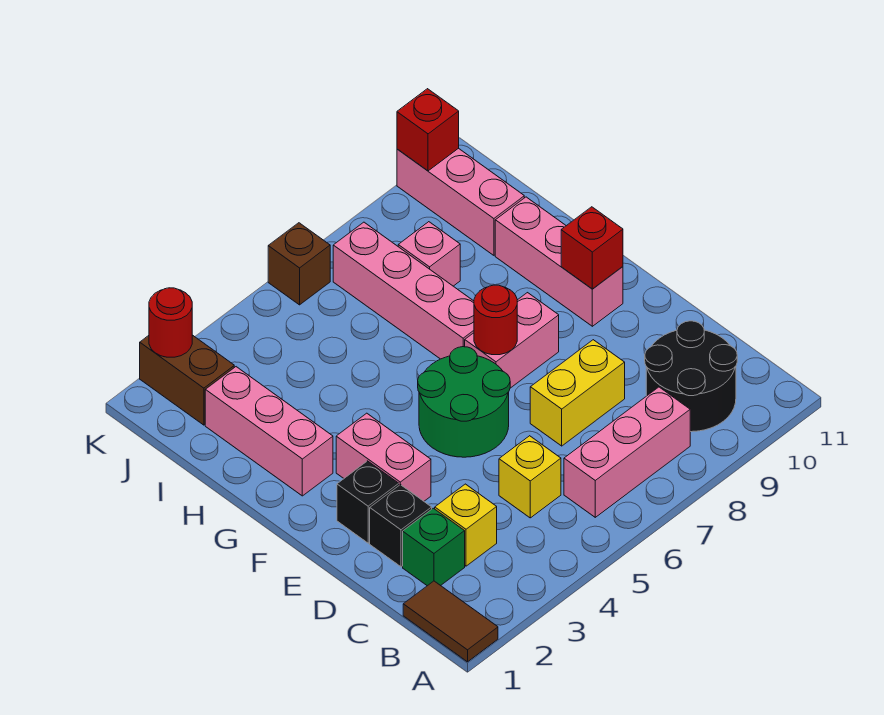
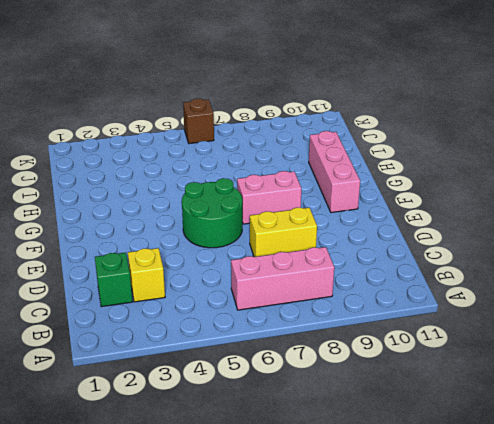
none -> brown 1x2 tile [403,581,498,662]
none -> black 2x2 round brick [645,321,737,432]
none -> yellow 1x1 brick [499,436,561,518]

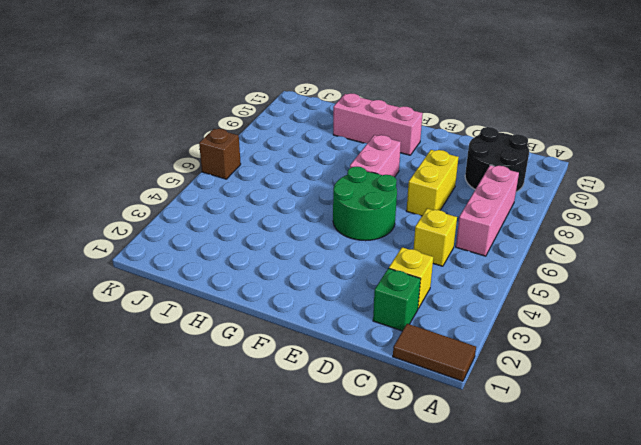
none -> black 1x1 brick [370,485,432,567]
none -> black 1x1 brick [337,461,399,543]
none -> pink 1x2 brick [336,413,431,501]

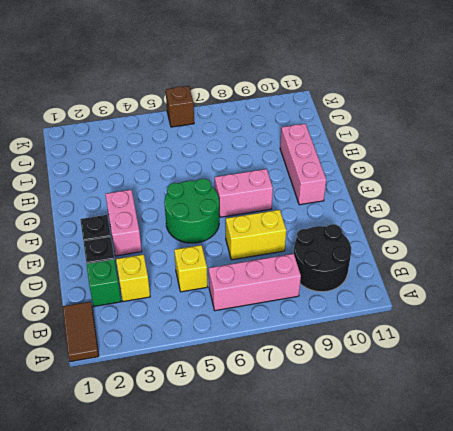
none -> pink 1x3 brick [205,367,333,496]
none -> pink 1x4 brick [333,222,474,359]
none -> pink 1x1 brick [398,222,460,286]

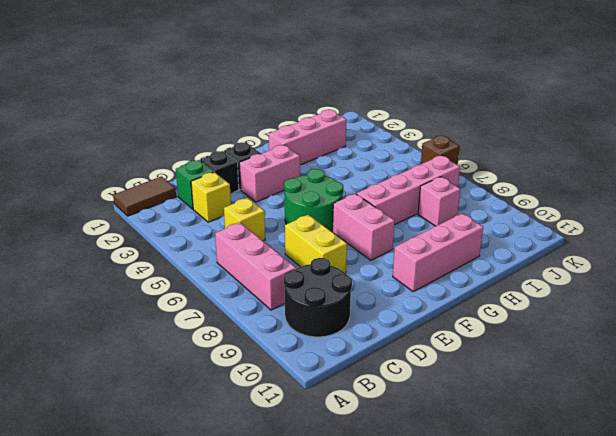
none -> pink 1x3 brick [397,148,524,255]
none -> brown 1x2 brick [140,335,234,425]
none -> red 1x1 round brick [474,285,517,355]

